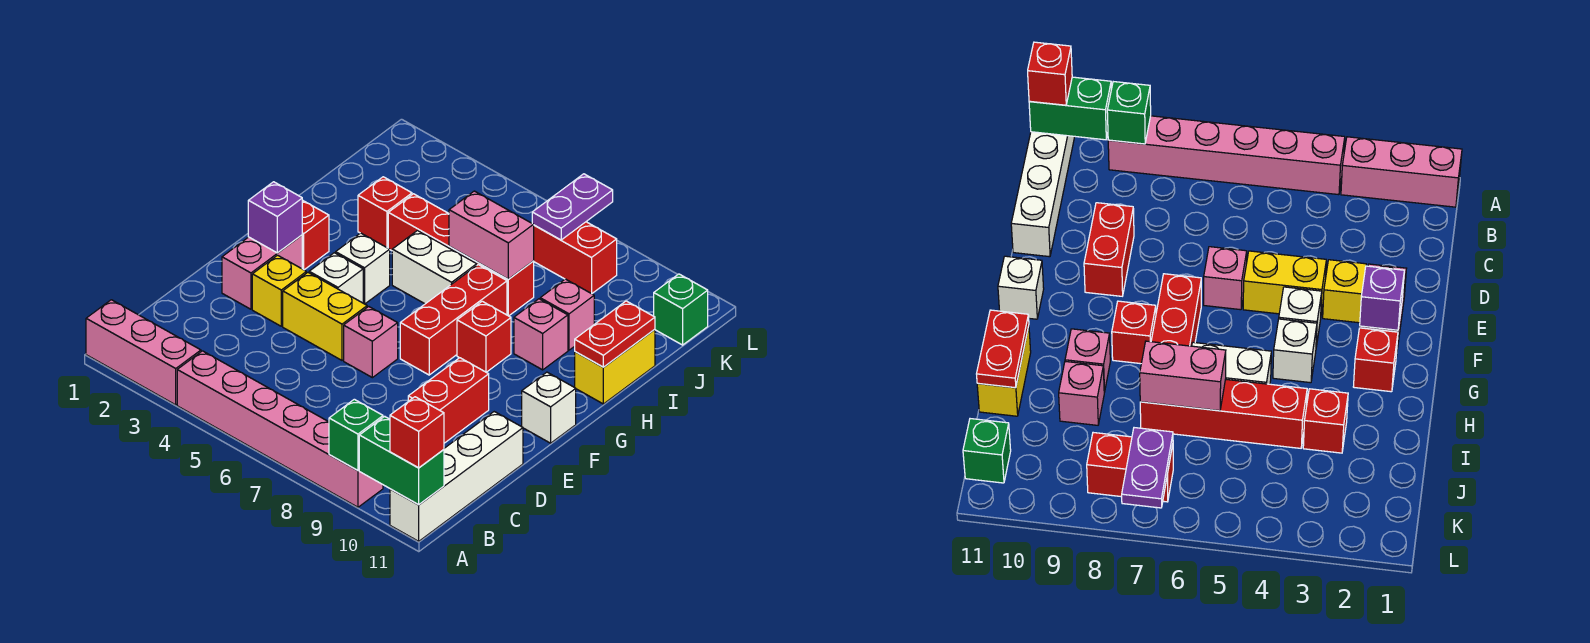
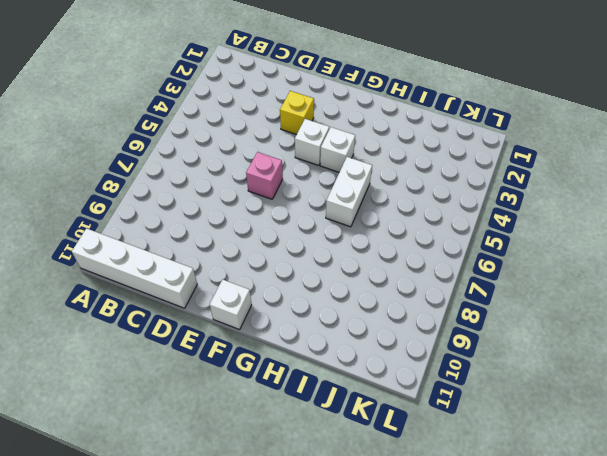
none -> pink 1x3 brick [86,300,201,405]
none -> pink 1x6 brick [177,351,383,507]
none -> red 1x2 brick [408,358,489,443]

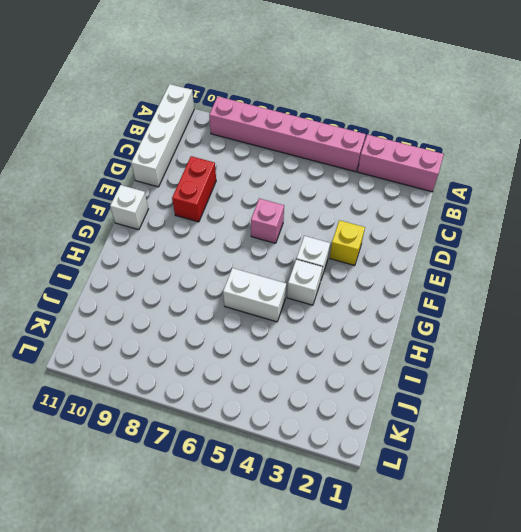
none -> pink 1x2 brick [222,235,302,309]
none -> yellow 1x2 brick [283,273,367,360]
none -> red 1x3 brick [400,265,507,375]

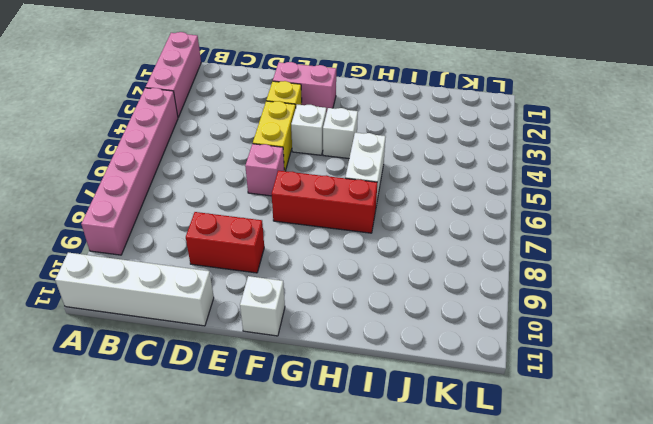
none -> red 1x1 brick [302,200,329,270]
none -> red 1x1 brick [457,301,511,372]
none -> pink 1x1 brick [514,299,568,370]

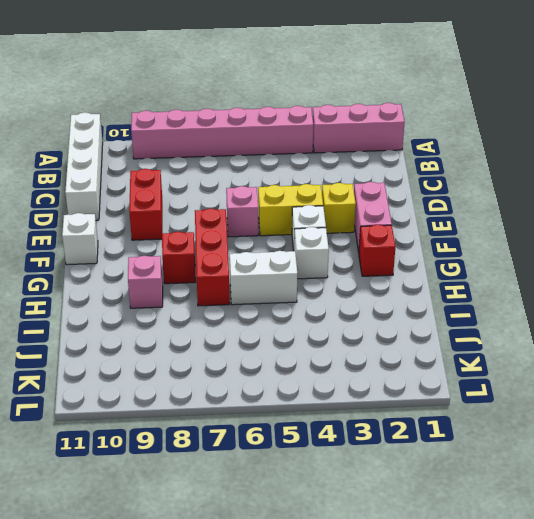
none -> yellow 1x2 brick [575,329,655,404]
none -> red 1x1 brick [358,177,412,248]
none -> red 1x4 brick [388,194,534,316]

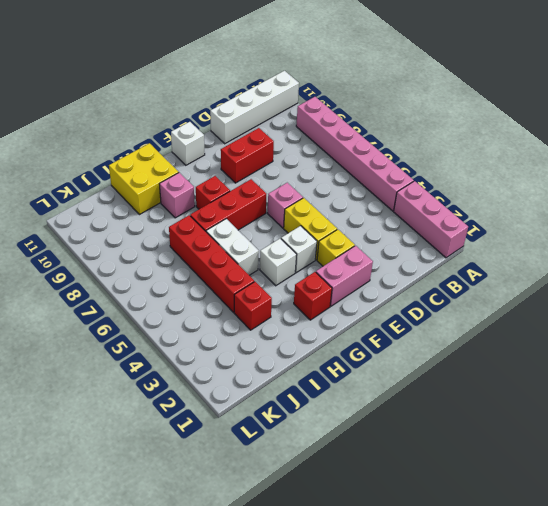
yellow 2x2 brick [109,143,179,215] -> yellow 1x2 brick [575,329,655,404]
none -> pink 1x1 brick [540,279,594,350]
none -> red 1x2 brick [534,222,617,294]
none -> green 1x1 brick [654,274,708,345]

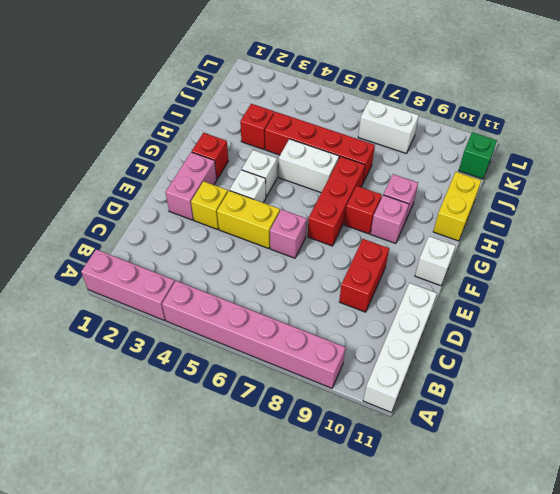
pink 1x1 brick [371,195,409,244] -> pink 1x1 brick moved to [540,279,594,350]
white 1x2 brick [358,100,419,153] -> red 1x2 brick [534,222,617,294]
none -> green 1x1 brick [329,399,383,471]
none -> green 1x2 brick [359,416,444,504]
none -> purple 1x1 brick [248,182,302,253]

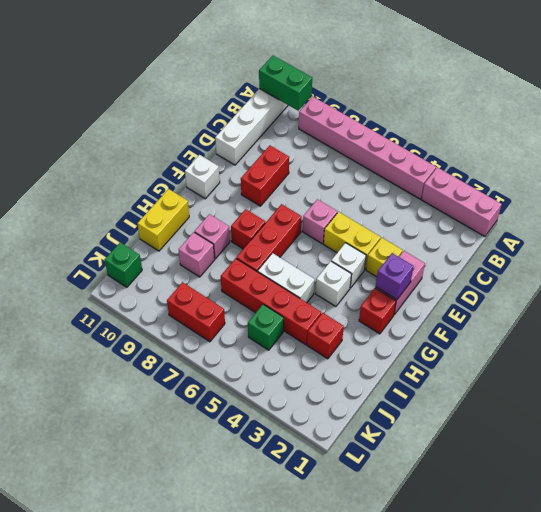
green 1x1 brick [248,304,284,350] -> green 1x1 brick moved to [329,399,383,471]
none -> red 1x2 plate [575,301,655,367]
none -> pink 1x2 brick [449,191,534,279]
none -> purple 1x2 plate [532,174,613,240]

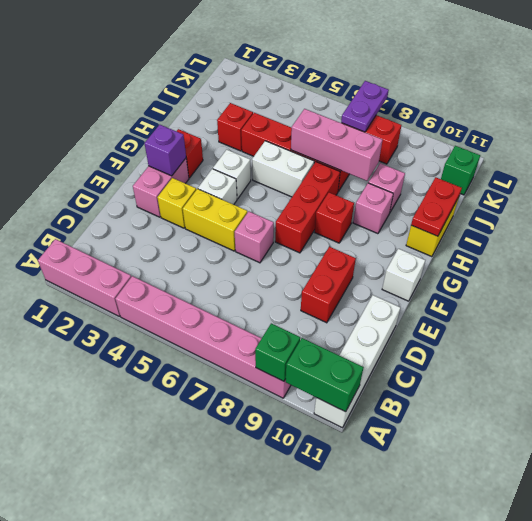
pink 1x3 brick [291,109,383,181] -> pink 1x2 brick [449,191,534,279]
none -> red 1x1 brick [390,397,444,468]

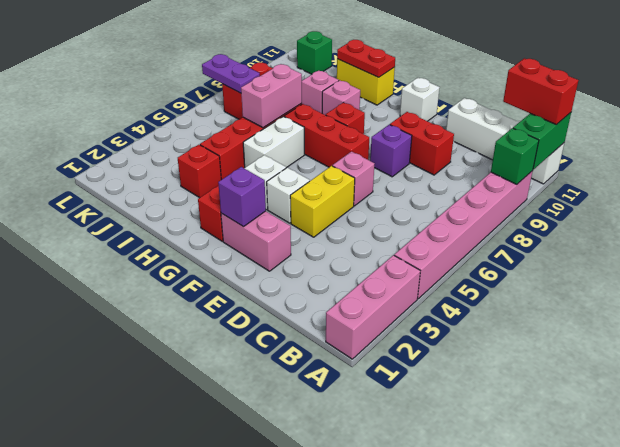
red 1x2 brick [503,58,578,125] -> red 1x1 brick [390,397,444,468]
purple 1x1 brick [370,125,412,177] -> none
none -> yellow 1x1 brick [252,255,306,326]

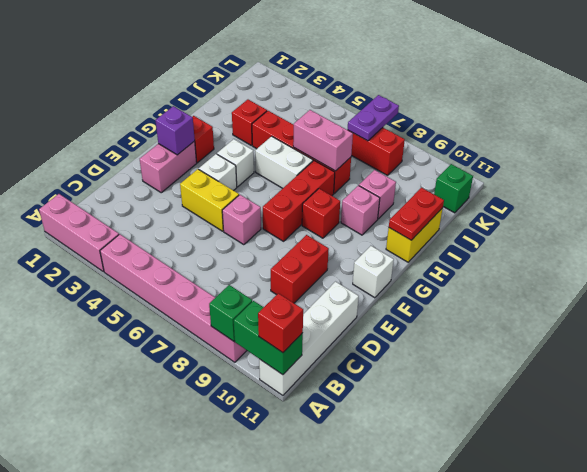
none -> yellow 1x1 brick [252,255,306,326]

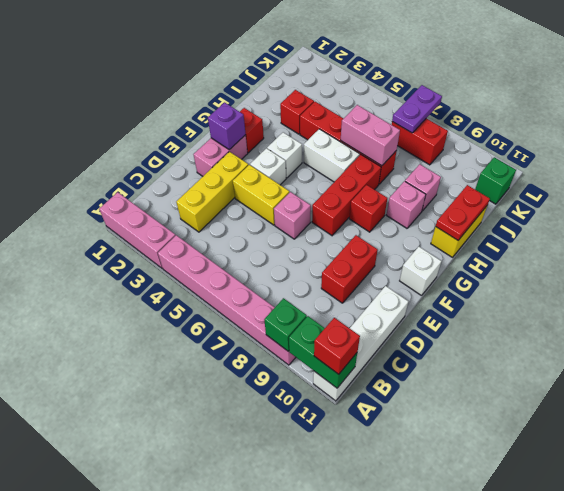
yellow 1x3 brick [176,152,248,232] -> yellow 1x1 brick [252,255,306,326]

